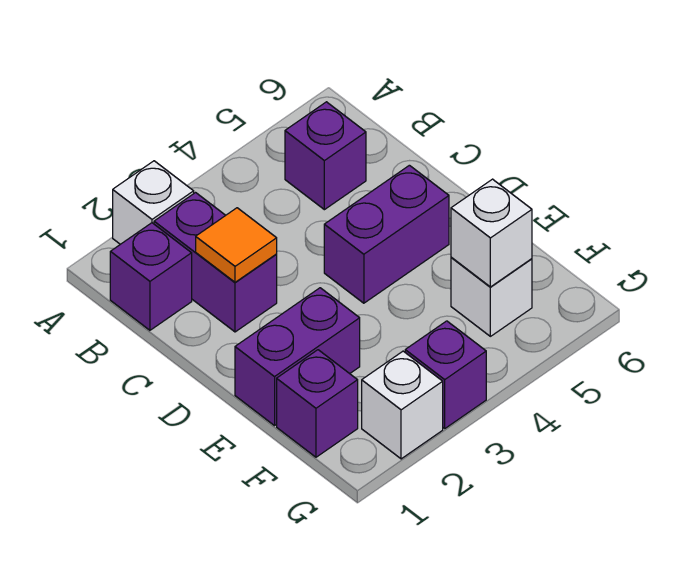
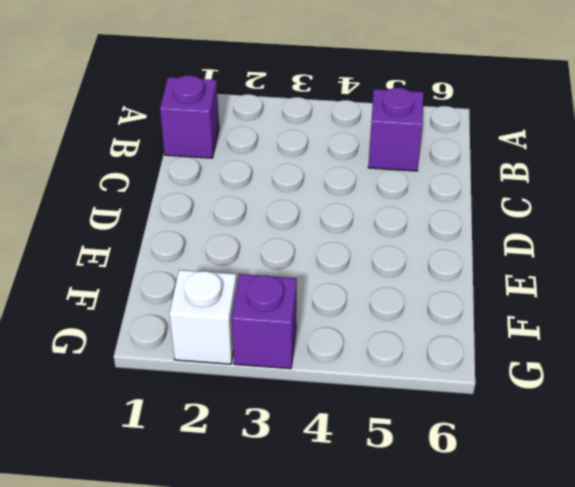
none -> white 1x1 brick [113,161,194,244]
none -> purple 1x2 brick [154,193,277,332]
none -> purple 1x2 brick [324,165,449,303]

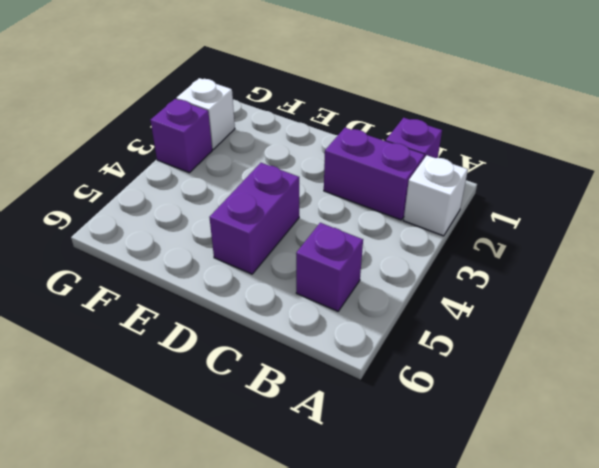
none -> purple 1x2 brick [235,288,360,426]
none -> purple 1x1 brick [277,350,358,457]
none -> white 1x1 brick [451,257,532,336]

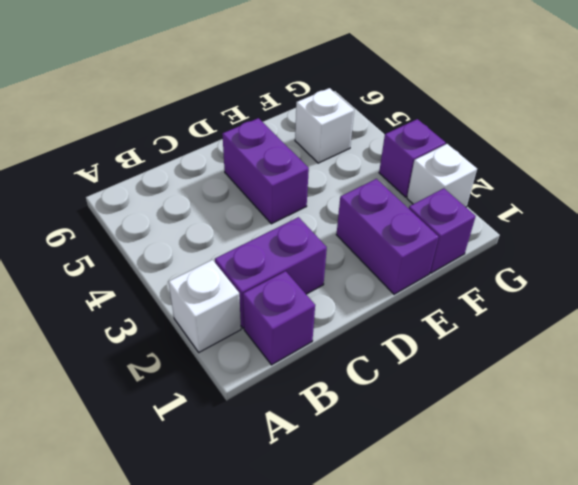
none -> purple 1x1 brick [285,102,366,210]
none -> orange 1x1 tile [196,208,277,282]
none -> white 1x1 brick [451,179,532,287]

